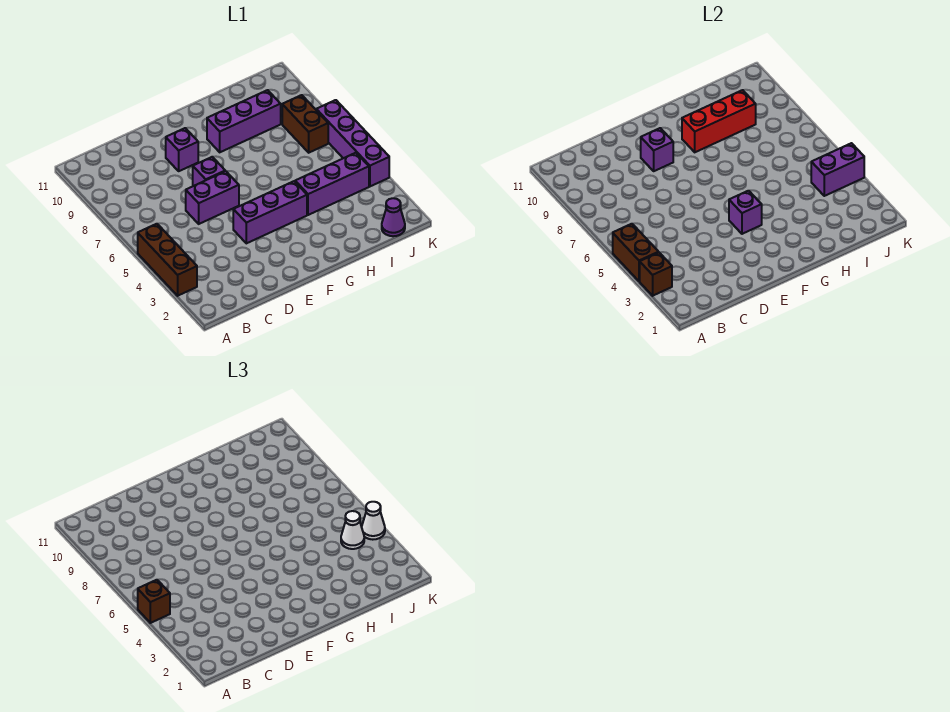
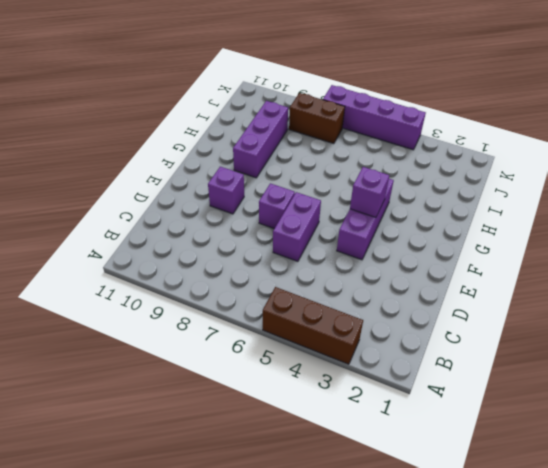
none -> purple 1x3 brick [295,153,369,215]
none -> purple 1x1 cone [382,198,405,236]
none -> brown 1x1 brick [640,253,672,296]

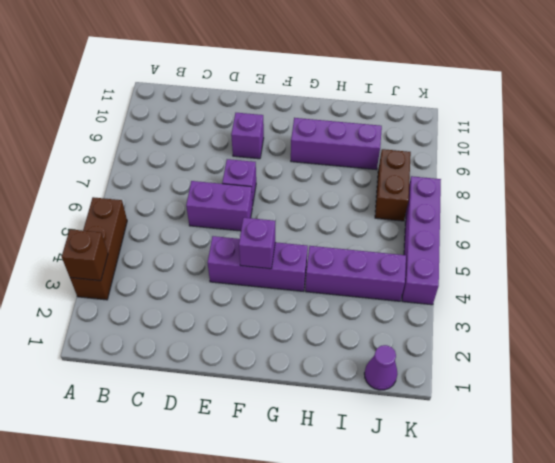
none -> brown 1x2 brick [613,224,659,281]
none -> purple 1x1 brick [641,128,673,171]
none -> red 1x3 brick [682,90,756,152]

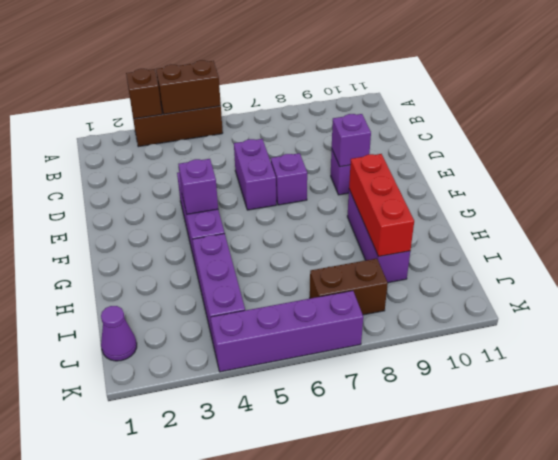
none -> purple 1x2 brick [811,143,864,196]
none -> brown 1x1 brick [138,580,170,623]
none -> white 1x1 cone [341,511,364,549]

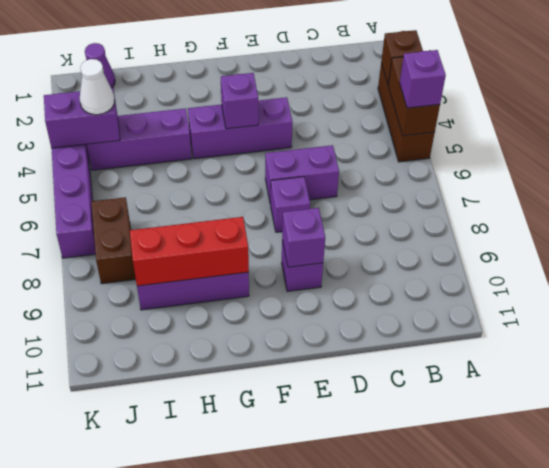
purple 1x1 brick [400,50,446,108] -> brown 1x1 brick [138,580,170,623]
none -> white 1x1 cone [362,502,385,540]

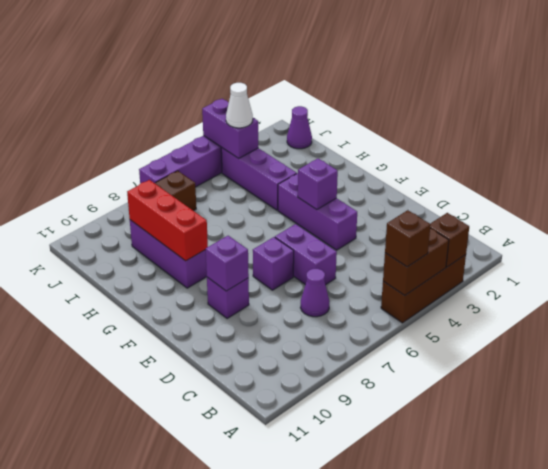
purple 1x1 cone [300,269,330,317] -> none
none -> white 1x1 cone [362,502,385,540]

